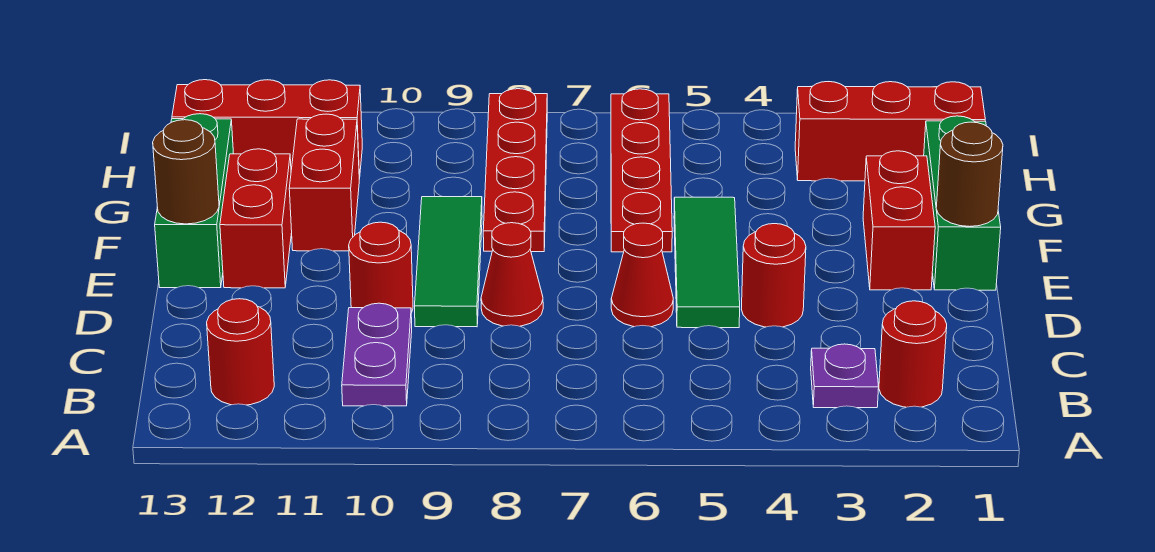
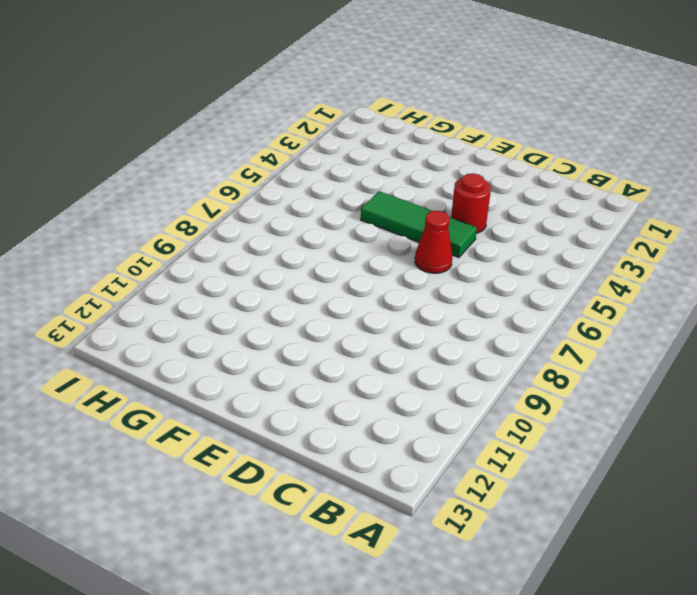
none -> red 1x1 round brick [879,301,947,407]
none -> purple 1x1 plate [811,344,879,408]
none -> purple 1x2 plate [342,303,412,406]

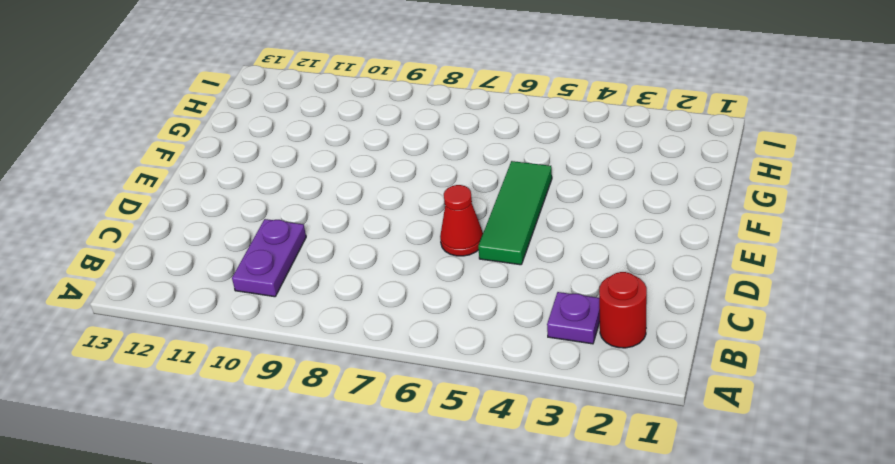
none -> red 1x1 round brick [207,299,274,405]
none -> red 1x1 round brick [742,224,806,327]
none -> red 1x1 cone [481,223,543,326]

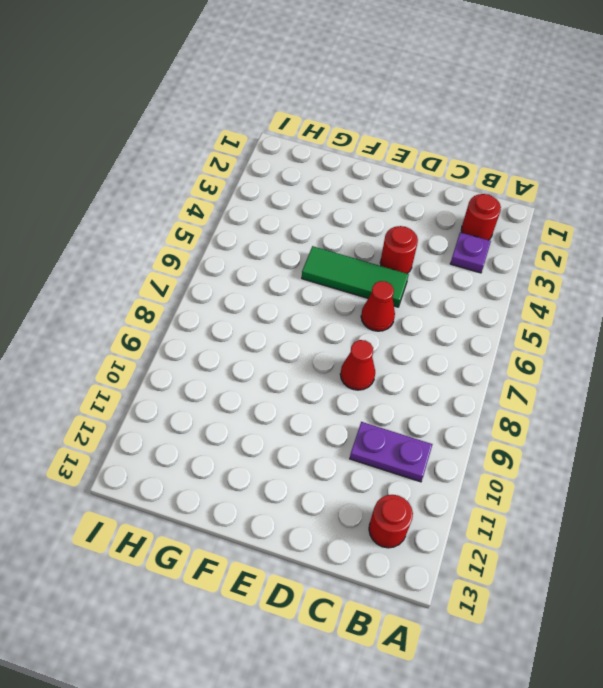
none -> green 1x3 tile [414,197,482,327]
none -> red 1x1 round brick [349,222,413,313]
none -> green 1x3 brick [924,116,1001,290]

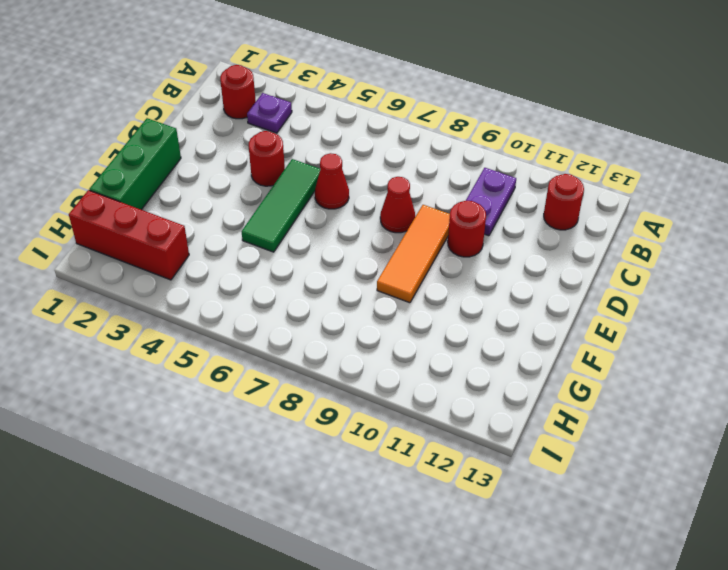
orange 1x3 tile [377,205,450,303] -> green 1x3 tile [414,197,482,327]
none -> red 1x2 brick [863,151,935,290]
none -> red 1x2 brick [220,149,292,288]
none -> green 1x3 brick [155,114,234,288]

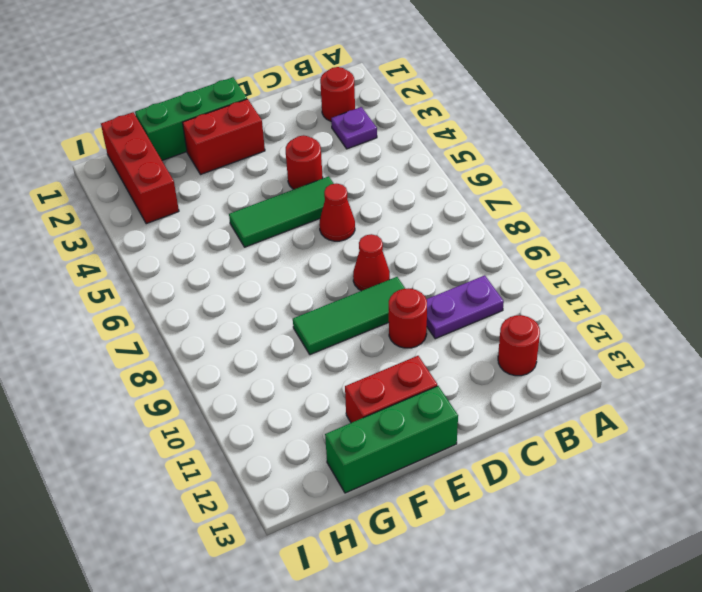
none -> red 1x4 plate [611,89,672,252]
none -> red 1x4 plate [483,89,547,252]
none -> red 1x2 brick [289,114,359,251]

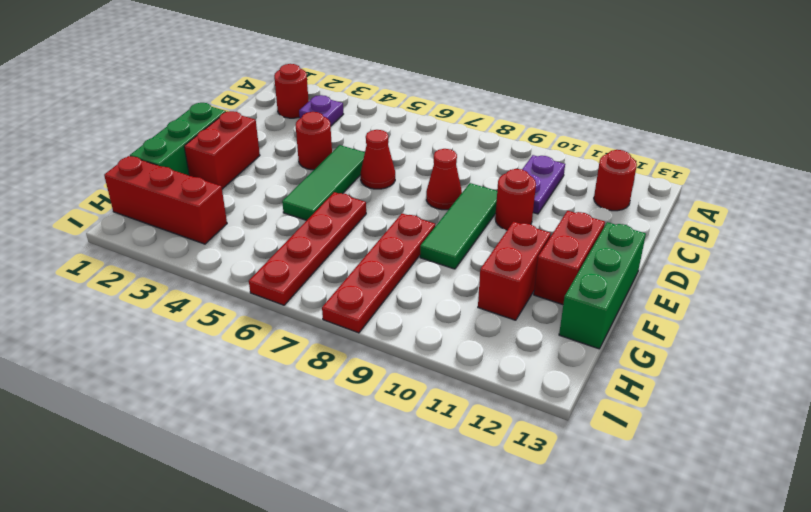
none -> red 1x3 brick [172,80,362,179]
none -> brown 1x1 round brick [936,122,1003,227]
none -> brown 1x1 round brick [153,120,219,224]

